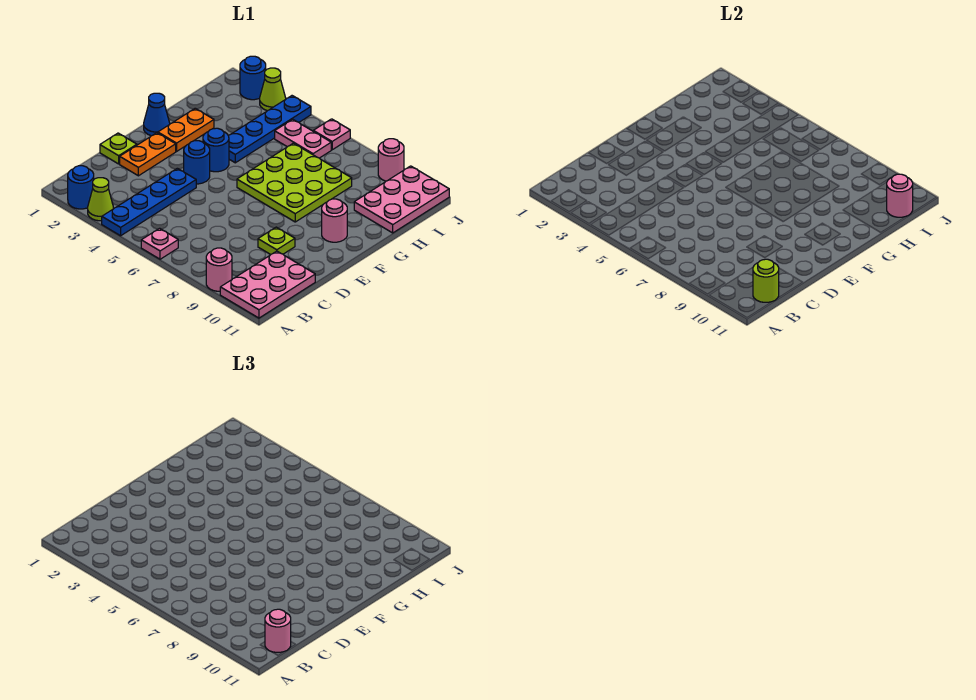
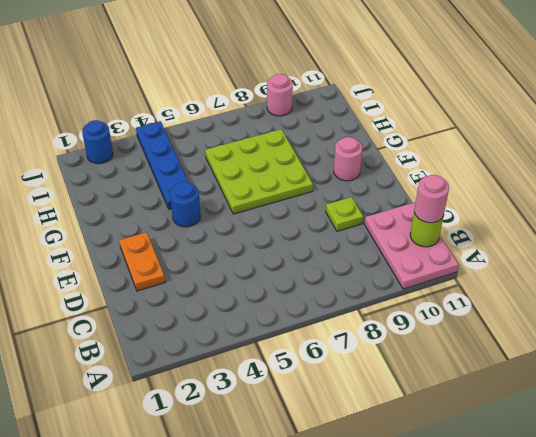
none -> blue 1x1 round brick [68,166,94,209]
none -> lime 1x1 cone [88,178,113,221]
none -> blue 1x4 plate [102,168,196,236]

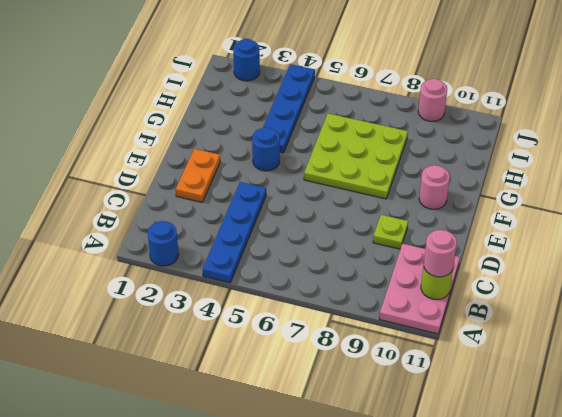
none -> lime 1x1 cone [88,178,113,221]
none -> pink 1x1 plate [141,228,178,259]
none -> pink 1x1 round brick [206,248,232,291]

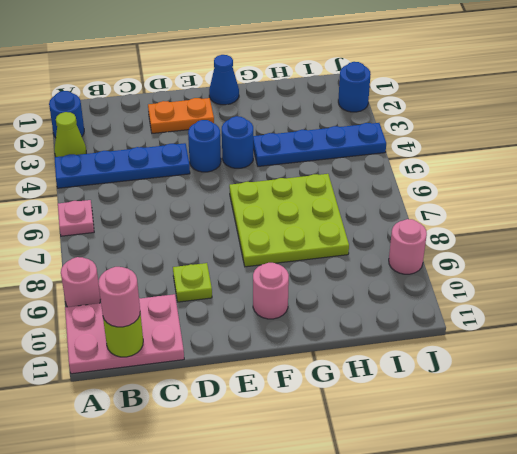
none -> lime 1x1 plate [100,133,137,164]
none -> orange 1x2 plate [158,108,214,151]
none -> pink 2x3 plate [354,166,449,233]

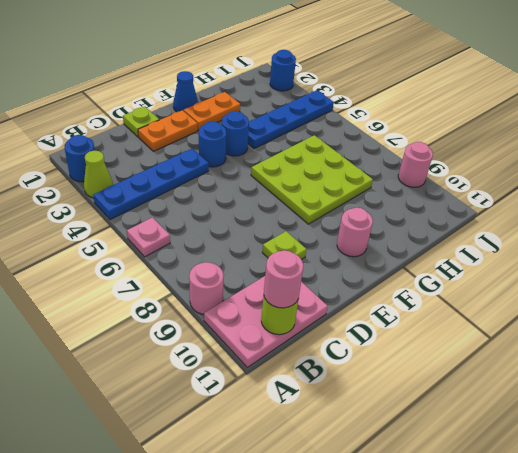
none -> pink 2x3 plate [354,166,449,233]
none -> pink 1x2 plate [275,119,331,158]
none -> lime 1x1 cone [260,68,286,111]

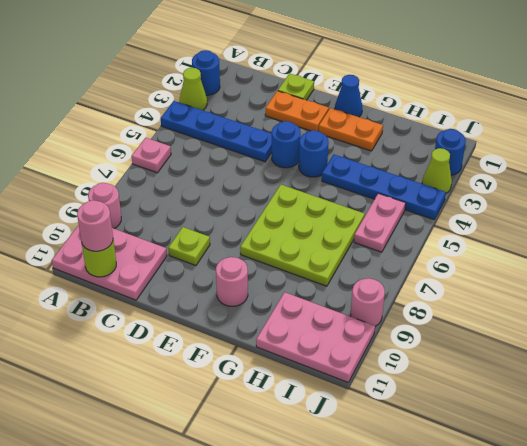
none -> pink 1x1 plate [313,119,350,150]
none -> pink 1x1 round brick [887,174,913,217]

